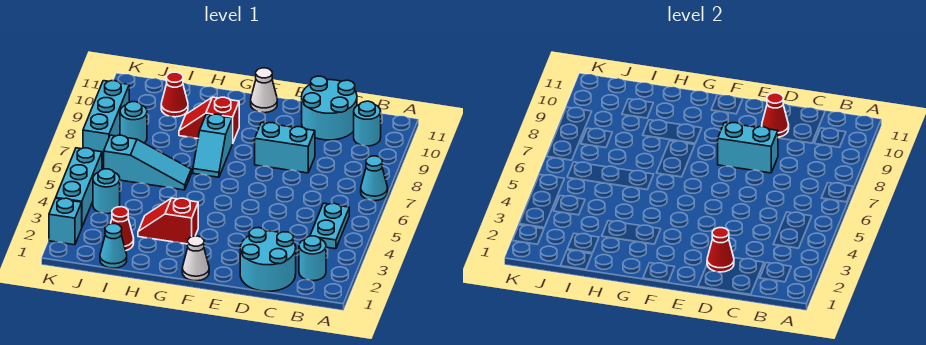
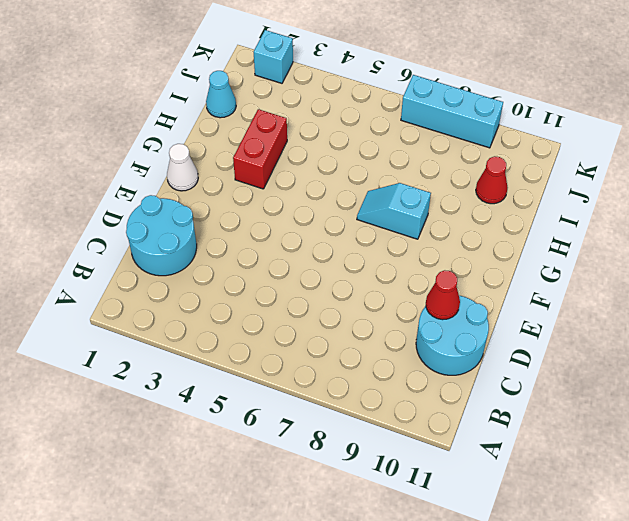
red 1x2 brick [233,109,287,189] -> red 1x2 slope [138,198,198,244]
none -> cyan 1x1 cone [361,156,388,201]
none -> cyan 1x1 round brick [299,236,326,281]
none -> cyan 1x2 plate [310,203,349,249]

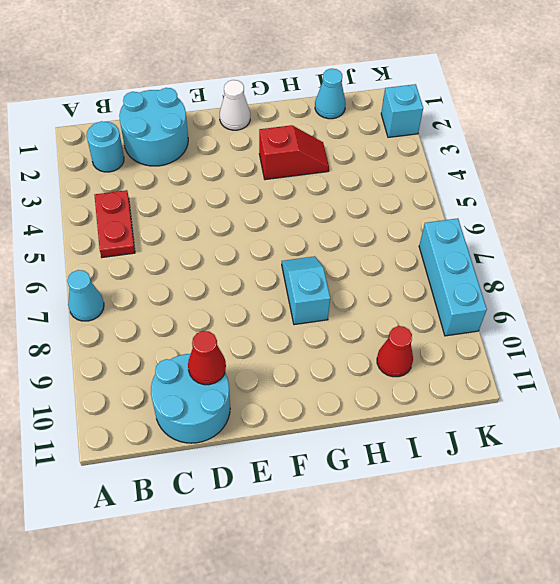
red 1x2 plate [95,190,135,258] -> cyan 1x2 plate [310,203,349,249]
none -> cyan 1x1 round brick [354,101,381,146]
none -> cyan 1x2 brick [255,122,315,173]
none -> white 1x1 cone [251,68,277,113]

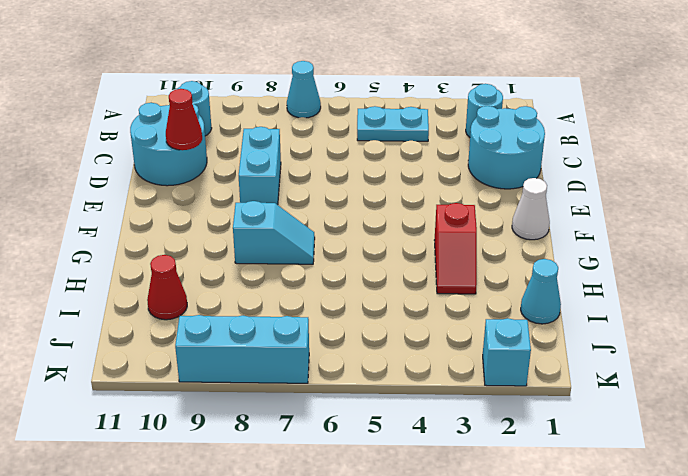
none -> white 1x1 cone [251,68,277,113]
none -> red 1x2 slope [179,97,239,143]
none -> cyan 1x3 slope [104,135,191,190]

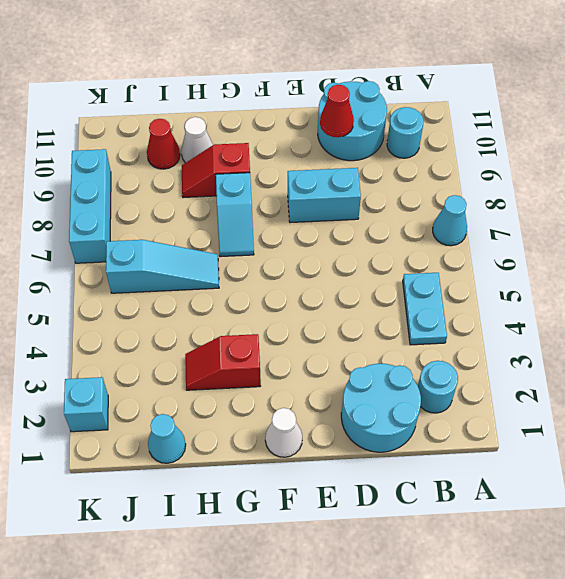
white 1x1 cone [181,117,213,163] -> white 1x1 cone moved to [251,68,277,113]
none -> red 1x1 cone [111,207,134,250]
none -> cyan 1x1 round brick [93,169,120,214]
none -> cyan 1x1 round brick [120,102,147,143]

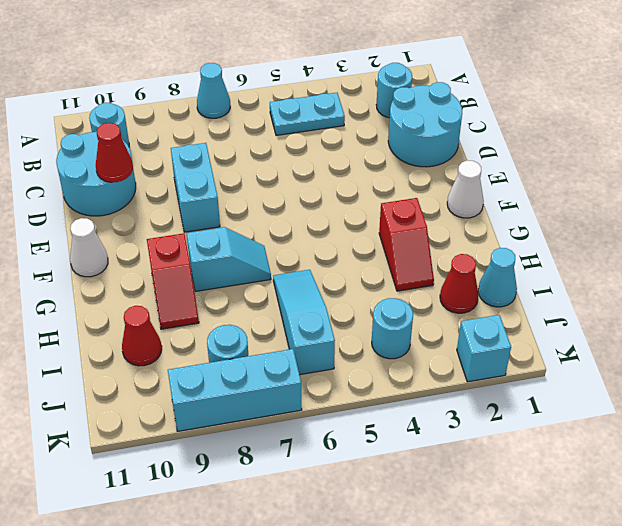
none -> cyan 1x3 brick [56,148,102,226]
none -> red 1x1 cone [707,228,734,272]
none -> cyan 1x2 brick [718,122,778,173]

